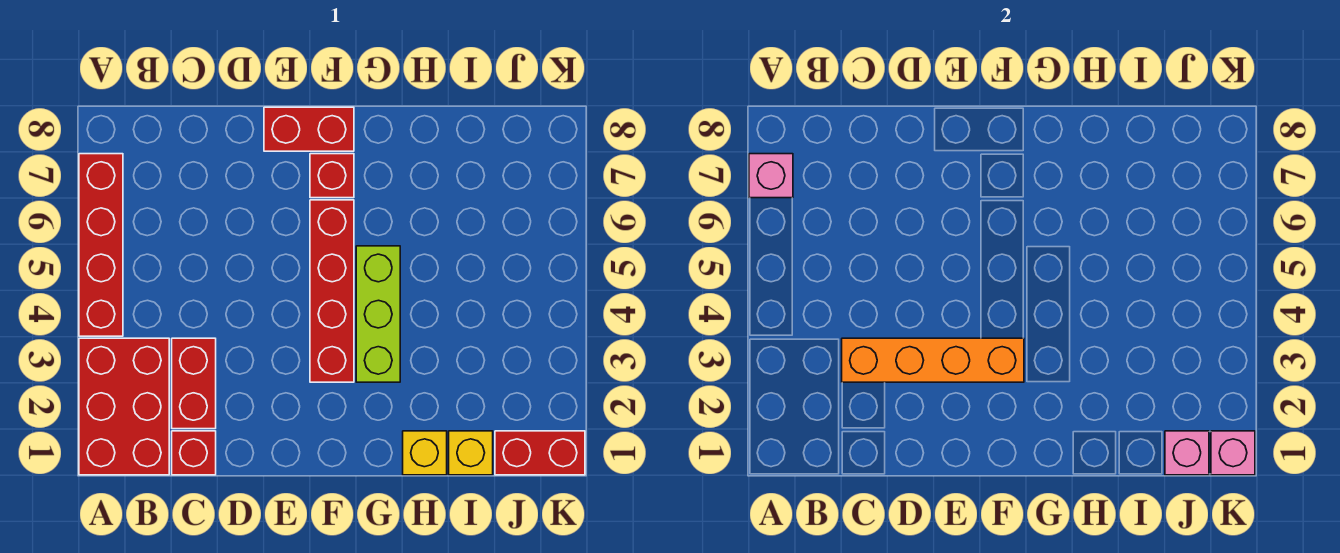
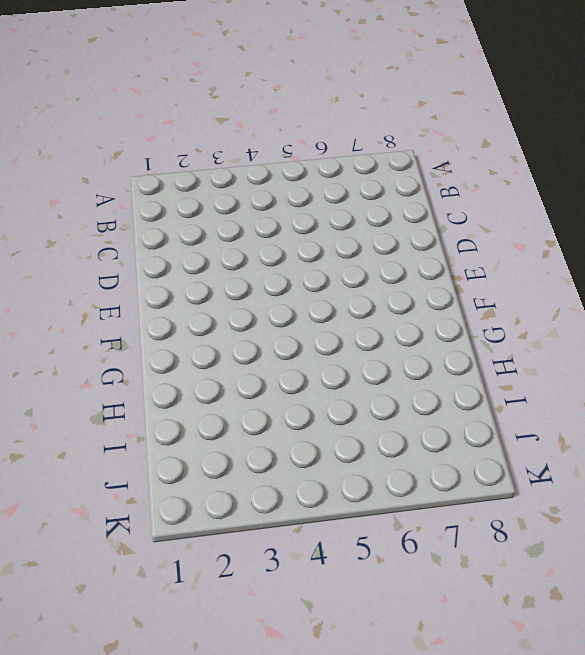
none -> red 2x3 brick [79,338,169,475]
none -> red 1x4 brick [79,154,123,336]
none -> red 1x1 brick [172,431,216,475]

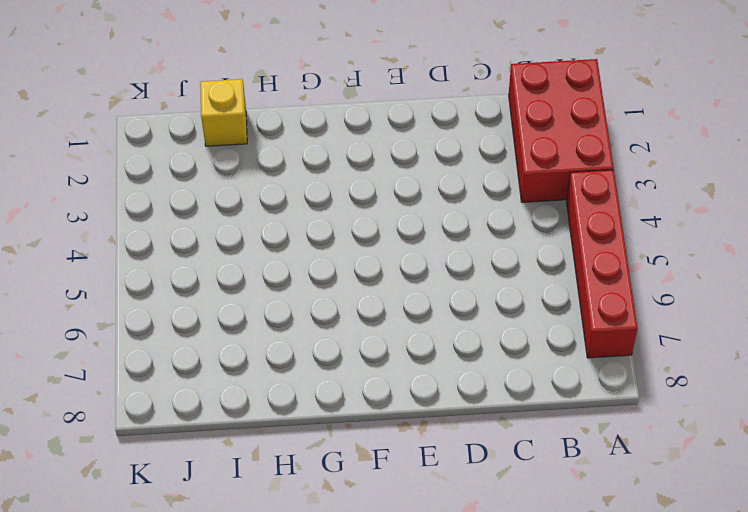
none -> red 1x1 brick [172,431,216,475]
none -> red 1x2 brick [172,338,216,429]
none -> red 1x2 brick [264,107,354,151]

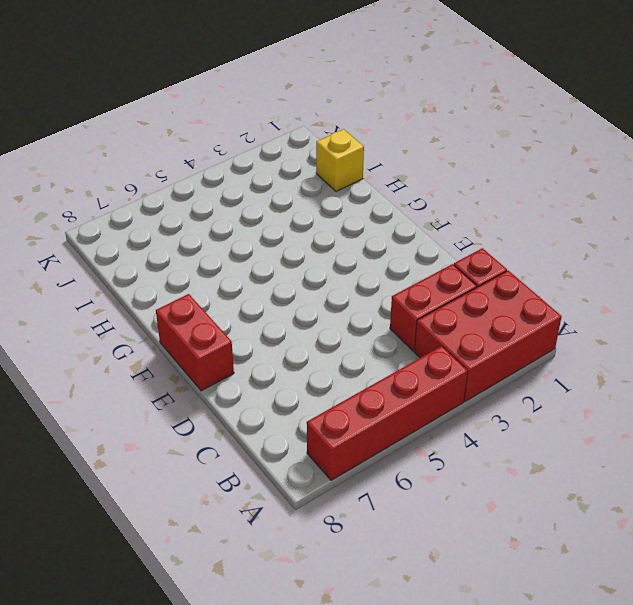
none -> red 1x4 brick [310,200,354,382]
none -> red 1x1 brick [310,154,354,198]
none -> lime 1x3 brick [356,246,400,382]

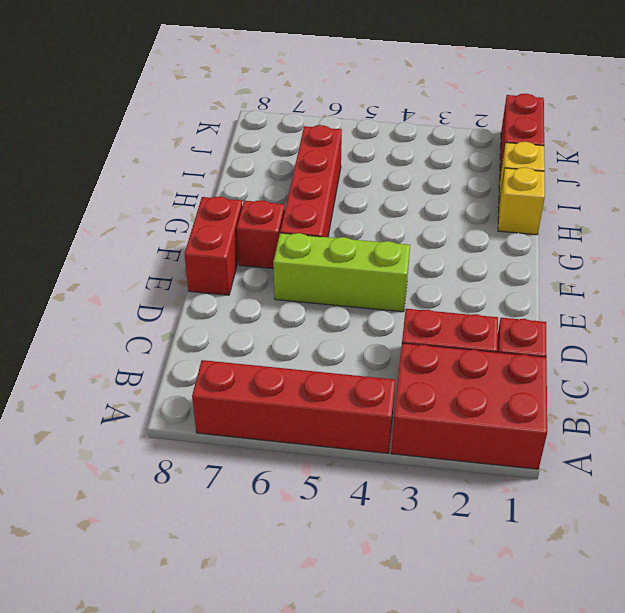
lime 1x3 brick [273,233,410,312] -> lime 1x3 brick moved to [356,246,400,382]
red 1x4 brick [280,125,342,237] -> red 1x4 brick turned to [310,200,354,382]
none -> pink 1x1 brick [749,154,793,198]
none -> orange 1x4 brick [842,338,1024,382]
none -> pink 1x1 brick [1165,431,1209,475]

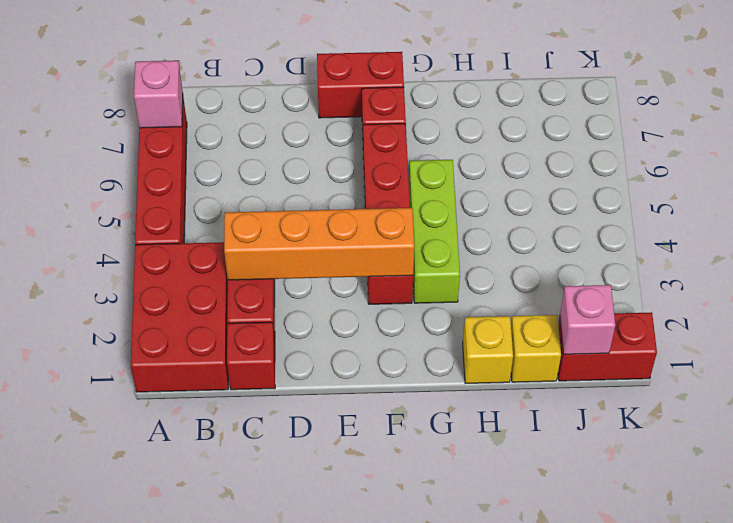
none -> pink 1x1 brick [1211,431,1255,475]

